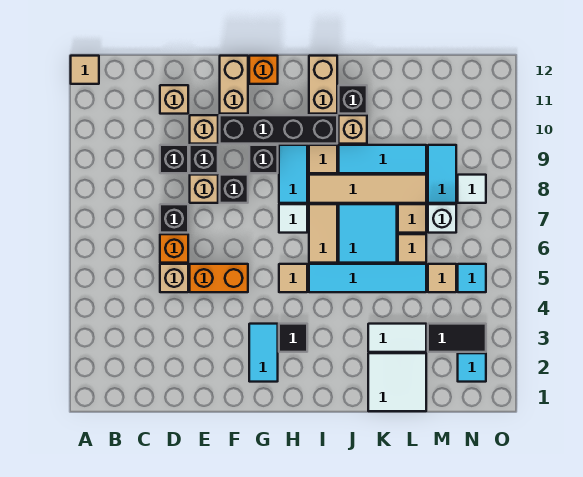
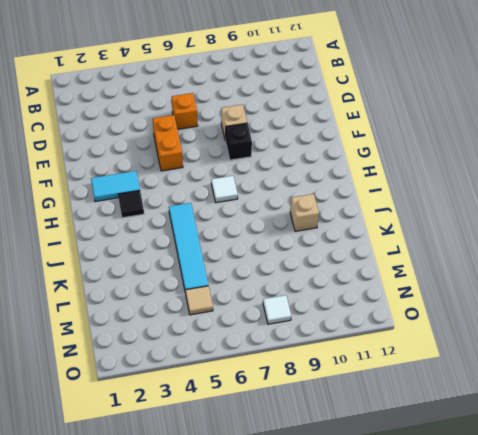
none -> tan 1x1 tile [71,56,99,84]
none -> tan 1x1 brick [160,264,188,292]
none -> black 1x1 brick [160,204,188,233]
none -> black 1x1 brick [160,145,188,173]

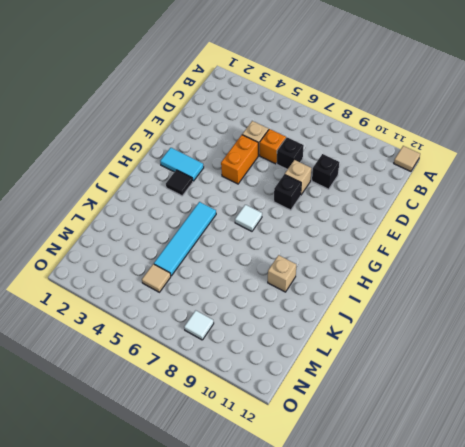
none -> tan 1x1 brick [160,85,188,114]
none -> black 1x1 brick [190,145,218,173]
none -> tan 1x1 brick [190,115,218,144]
none -> black 1x4 brick [220,115,337,144]

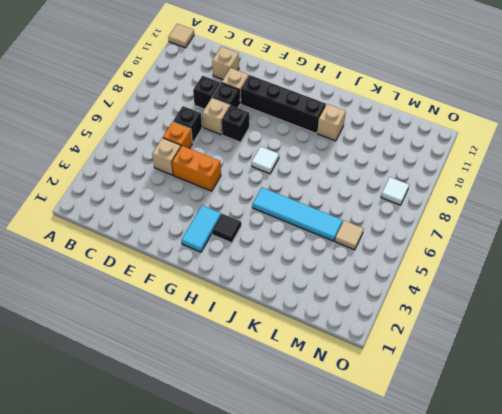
none -> tan 1x2 brick [220,56,248,114]
none -> black 1x1 brick [249,145,278,173]
none -> orange 1x1 brick [249,56,278,84]
none -> tan 1x1 tile [279,264,307,292]

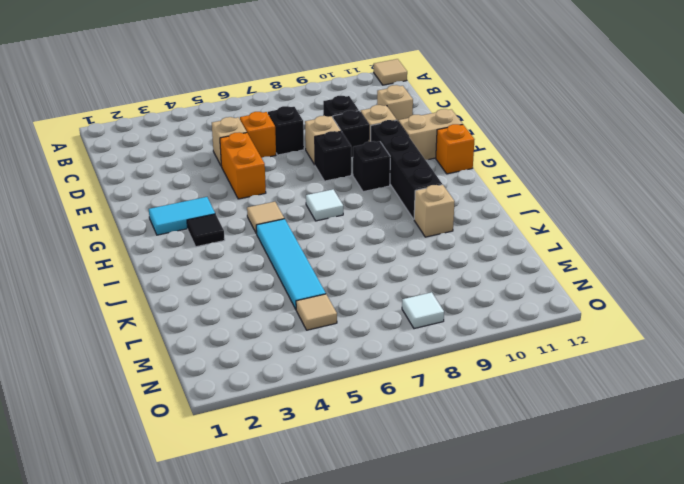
none -> cyan 1x2 tile [279,145,307,203]
none -> tan 1x2 tile [309,204,337,263]
none -> tan 1x4 tile [309,175,426,203]
none -> tan 1x1 tile [309,145,337,173]

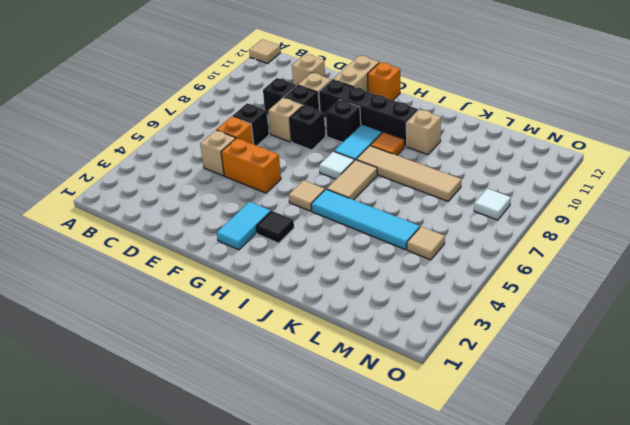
orange 1x1 tile [370,132,405,155] -> tan 1x1 tile [309,145,337,173]
none -> tan 1x2 brick [309,56,337,114]
none -> cyan 2x2 tile [339,204,397,263]
none -> cyan 1x3 tile [339,145,426,173]
none -> black 1x1 brick [339,85,367,114]

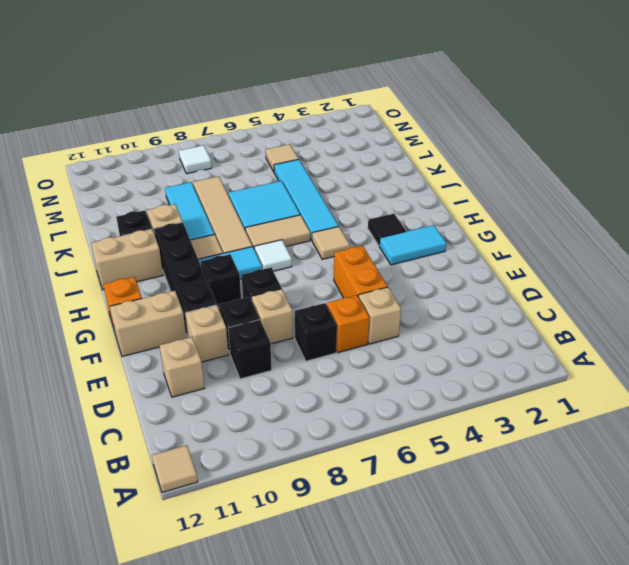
none -> white 2x2 tile [368,353,426,411]
none -> white 1x2 tile [368,324,426,352]
none -> tan 1x1 tile [398,234,426,263]
none -> tan 1x1 tile [398,204,426,233]

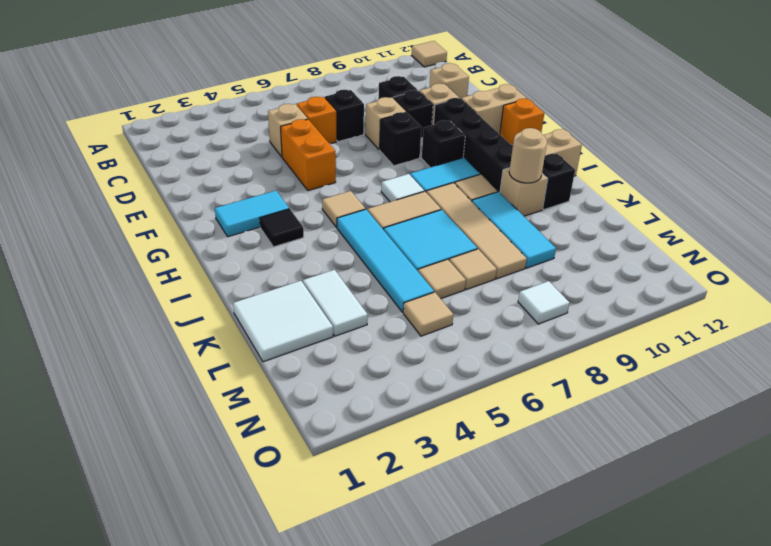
tan 1x1 round brick [509,128,547,183] -> none
none -> black 1x2 tile [428,324,486,352]
none -> white 1x1 brick [428,204,456,233]
none -> cyan 1x2 tile [428,145,456,203]
none -> cyan 1x1 tile [458,353,486,382]

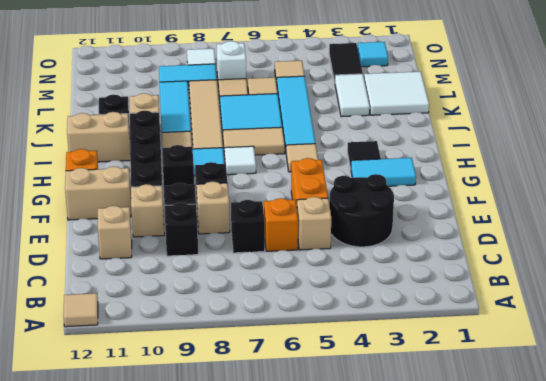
black 2x2 round brick [329,174,394,247] -> none
none -> cyan 1x1 tile [458,264,486,292]

